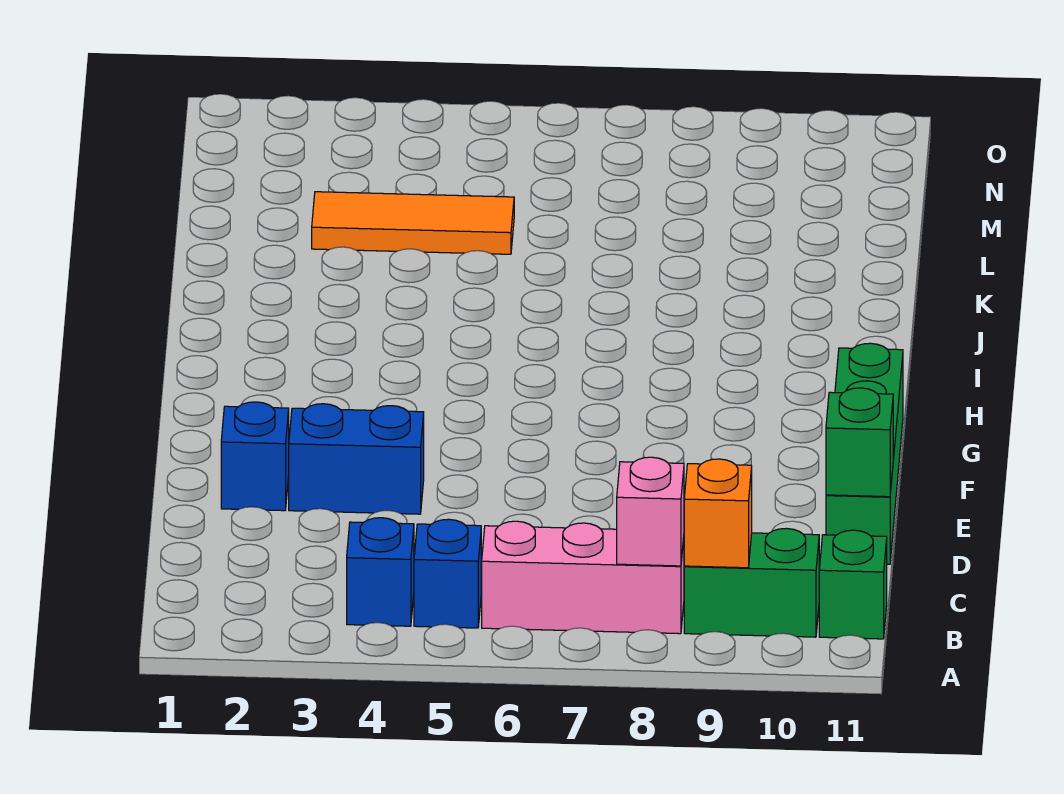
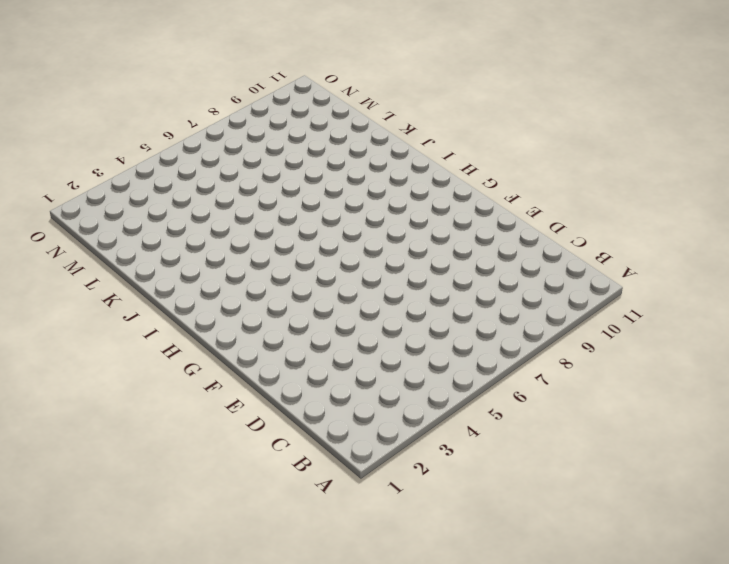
none -> blue 1x1 brick [347,518,414,626]
none -> blue 1x1 brick [414,519,481,628]
none -> pink 1x3 brick [482,521,684,634]

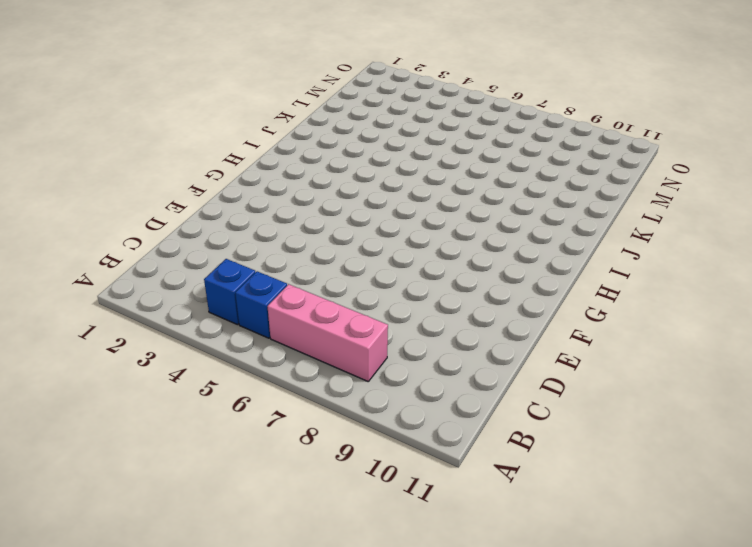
none -> green 1x2 brick [684,528,819,637]
none -> green 1x1 brick [819,530,887,639]
none -> green 1x4 brick [826,343,903,564]

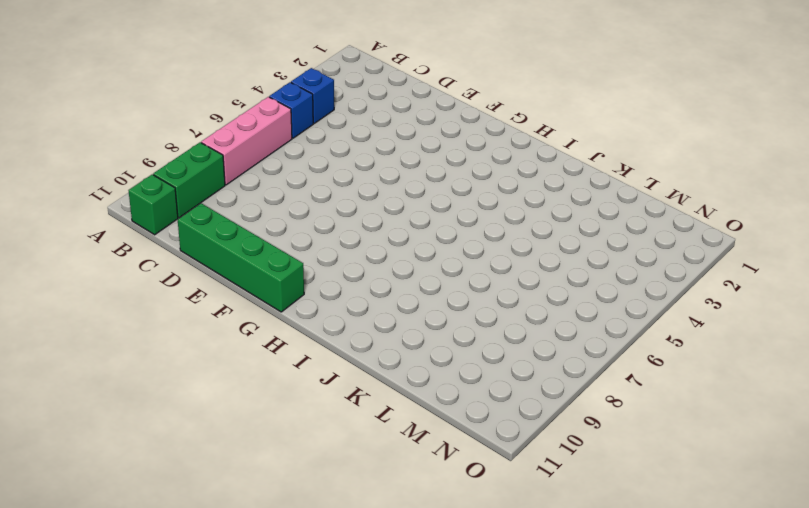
none -> blue 1x1 brick [221,402,289,511]
none -> blue 1x2 brick [289,404,424,514]
none -> orange 1x3 tile [312,192,514,254]

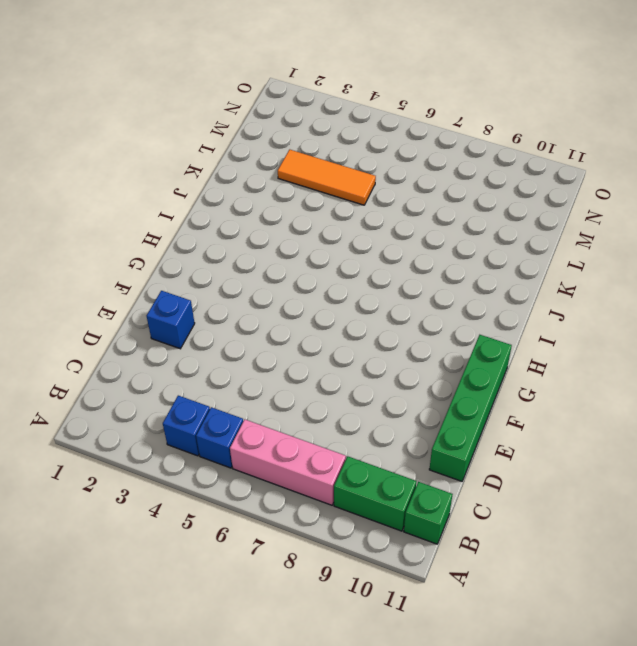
none -> blue 1x2 brick [289,404,424,514]
none -> pink 1x1 brick [617,457,684,566]
none -> orange 1x1 brick [684,459,752,568]

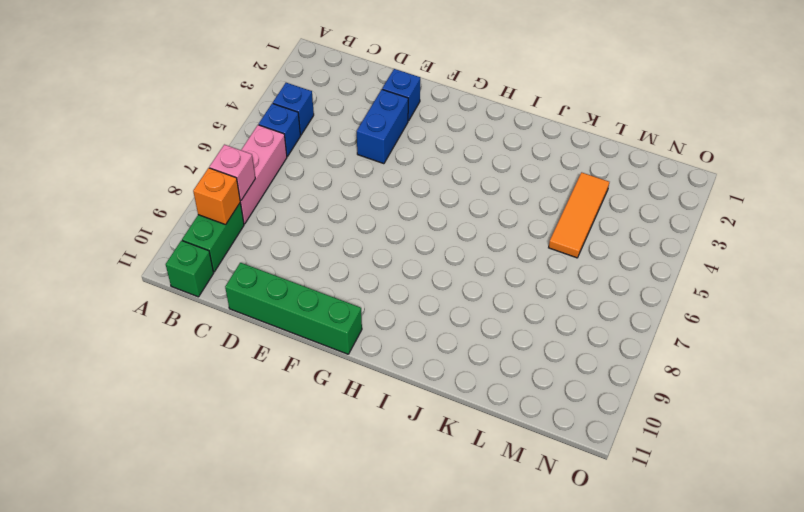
none -> green 1x1 brick [826,388,893,497]

